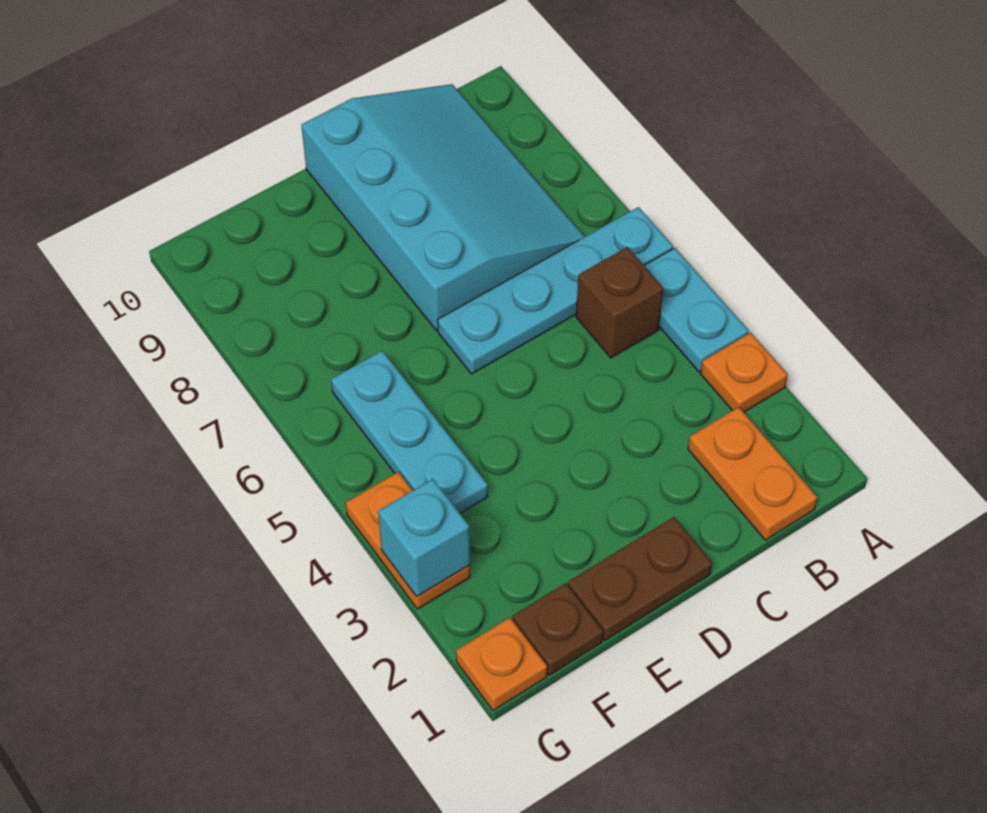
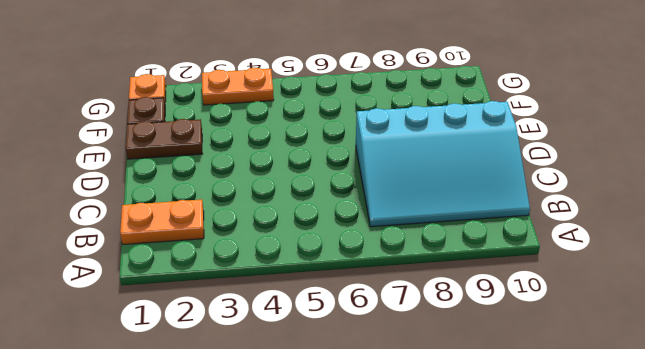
brown 1x2 plate [126,119,202,159] -> brown 1x2 plate turned to [568,517,712,640]
none -> orange 1x1 plate [701,333,788,412]
none -> cyan 1x2 plate [644,248,749,372]
none -> cyan 1x4 plate [438,207,673,374]

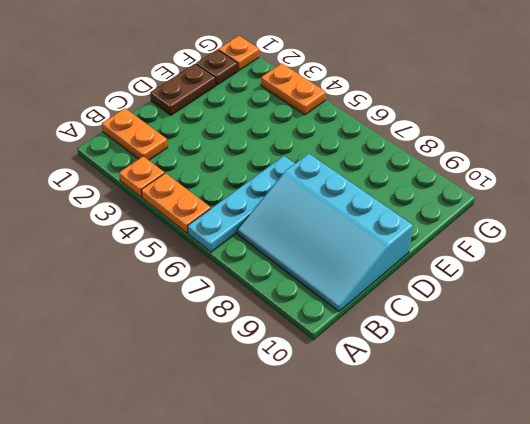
orange 1x2 plate [141,173,211,233] -> cyan 1x2 plate [644,248,749,372]
none -> brown 1x1 brick [576,247,663,358]
none -> cyan 1x3 plate [331,351,488,513]
none -> cyan 1x1 brick [378,479,470,597]

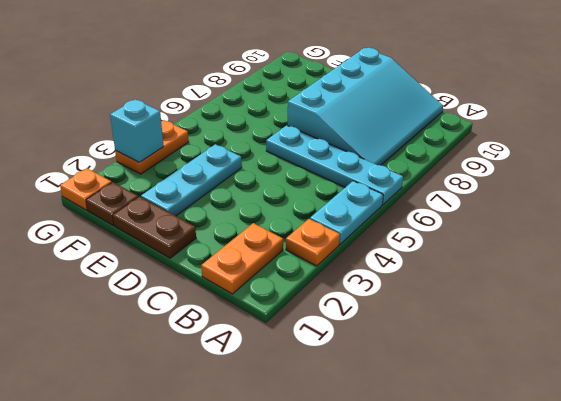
cyan 1x3 plate [141,144,242,216] -> cyan 1x3 plate moved to [331,351,488,513]
none -> brown 1x1 brick [576,247,663,358]

